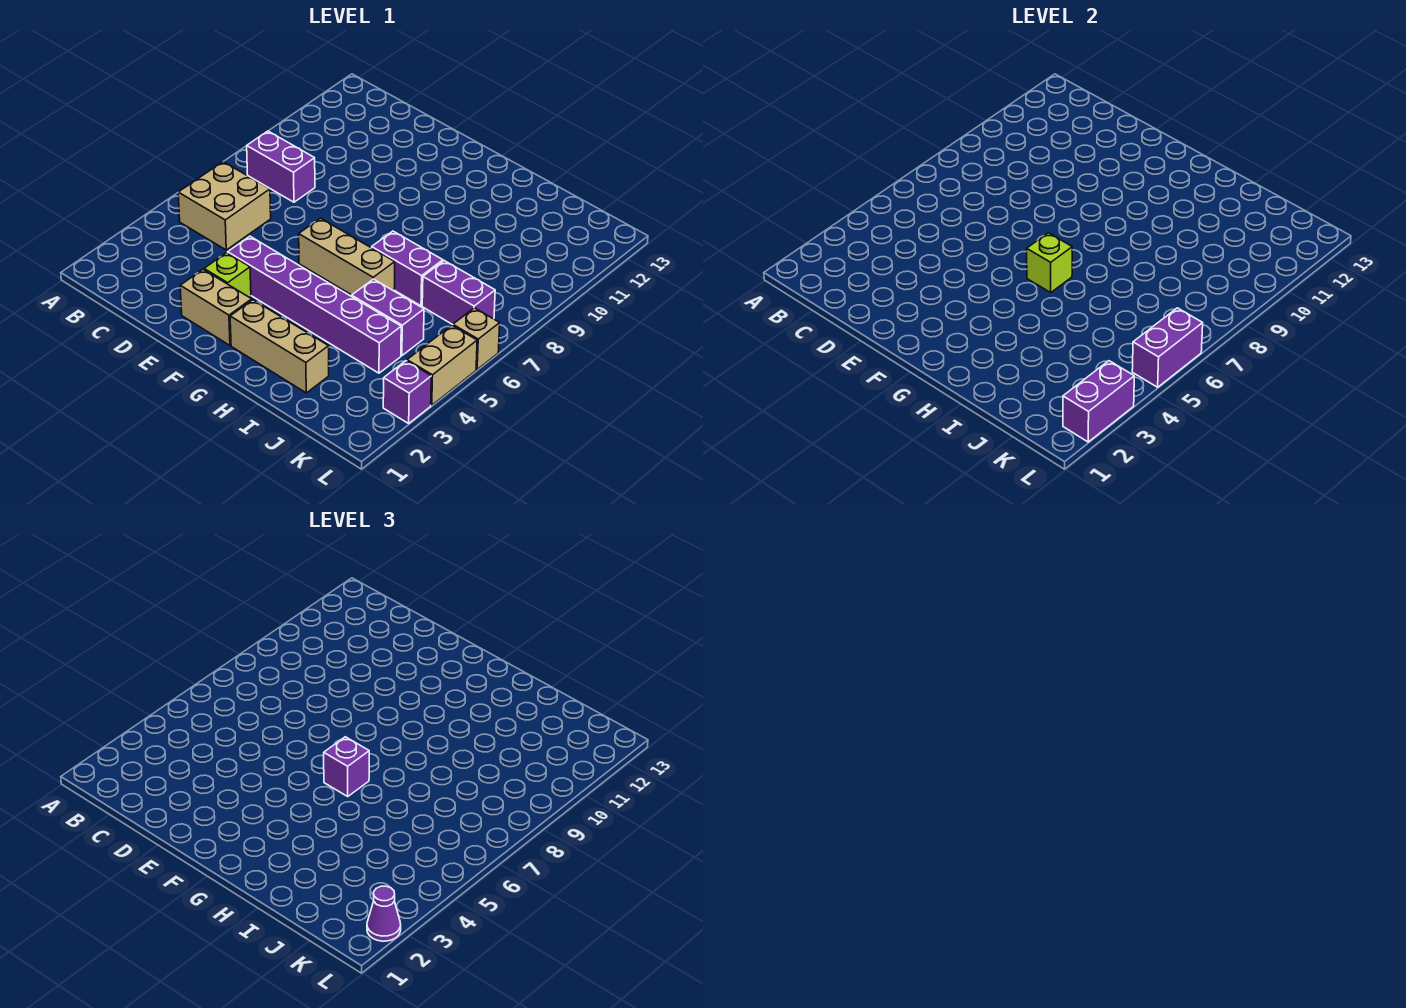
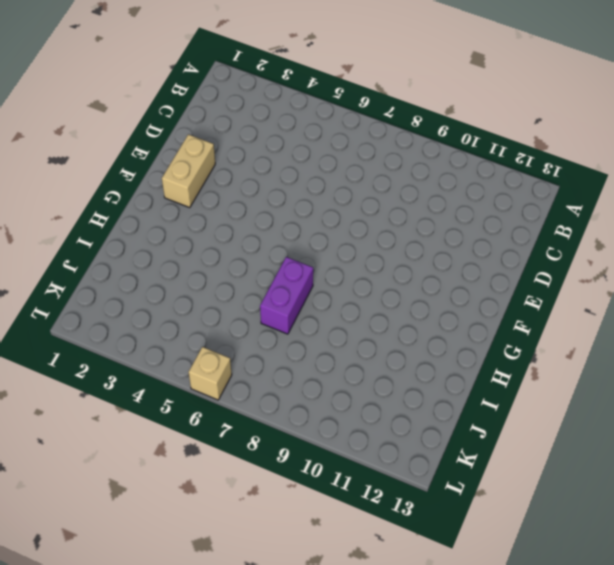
none -> tan 2x2 brick [178,162,271,250]
none -> purple 1x2 brick [247,131,315,202]
none -> lime 1x1 brick [204,253,251,298]

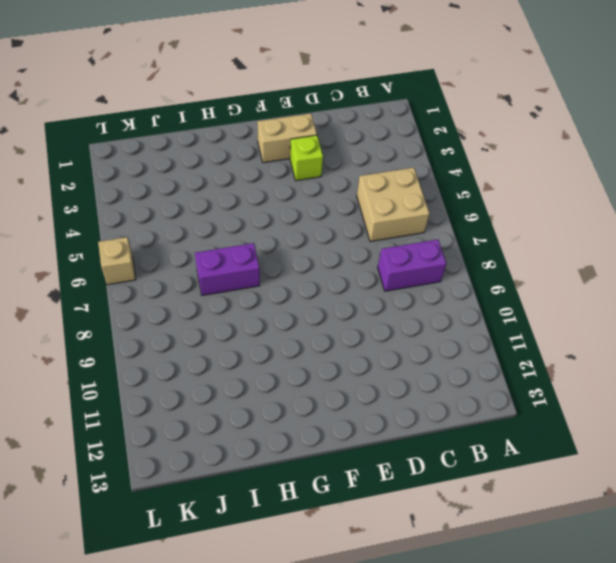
none -> purple 1x6 brick [228,236,401,373]
none -> tan 1x3 brick [299,218,395,295]
none -> tan 1x3 brick [230,300,329,393]

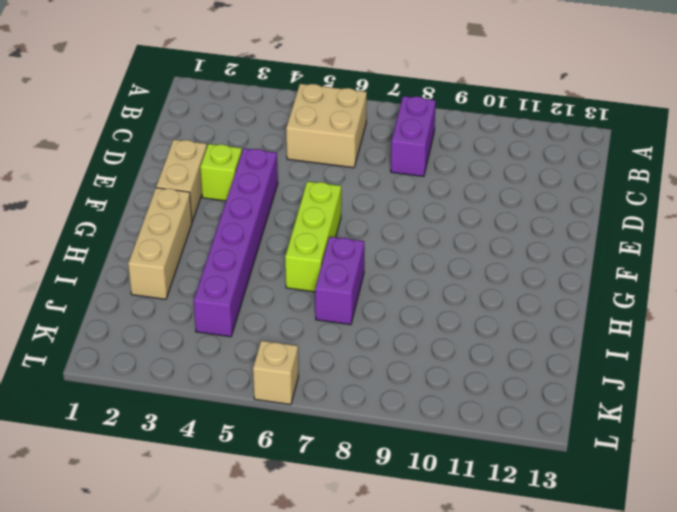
lime 1x3 brick [285,181,341,292] -> tan 1x3 brick [299,218,395,295]
none -> purple 1x2 brick [352,279,424,356]
none -> purple 1x2 brick [422,261,495,325]
none -> purple 1x1 brick [383,361,431,423]

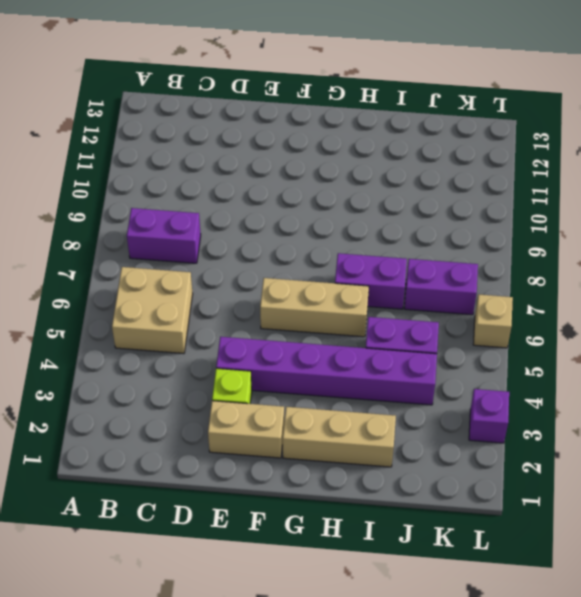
none -> tan 1x2 brick [407,325,477,405]
none -> lime 1x1 brick [1027,233,1072,292]
none -> purple 1x2 brick [1063,361,1134,442]

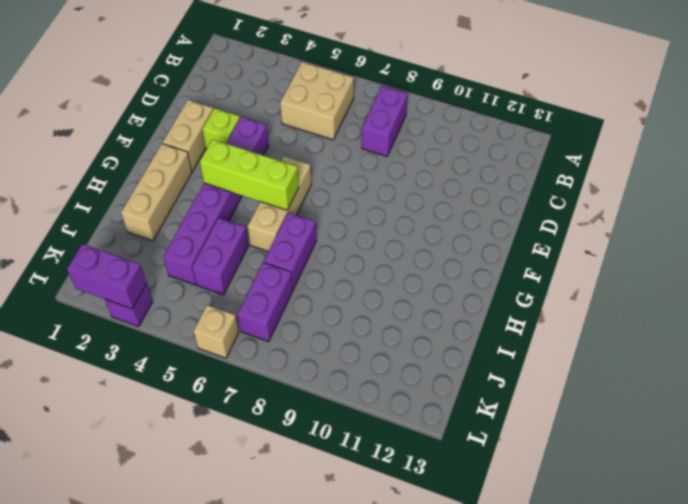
lime 1x3 brick [200,139,299,210] -> lime 1x1 brick [1027,233,1072,292]
none -> tan 1x2 brick [407,325,477,405]
none -> purple 1x2 brick [1132,308,1203,387]
none -> purple 1x1 brick [324,737,369,796]

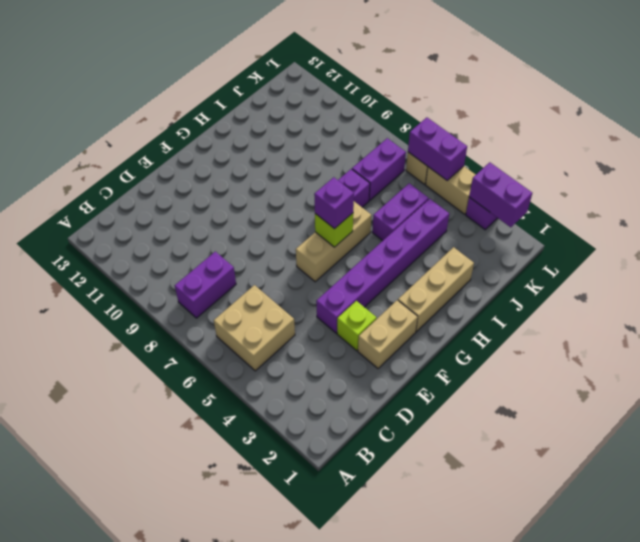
none -> purple 1x1 cone [367,886,401,941]

